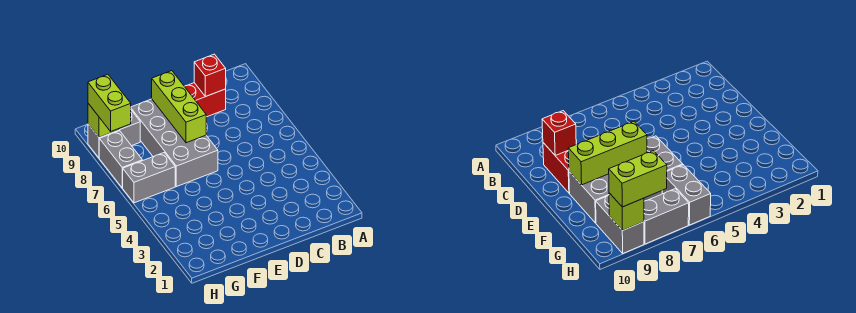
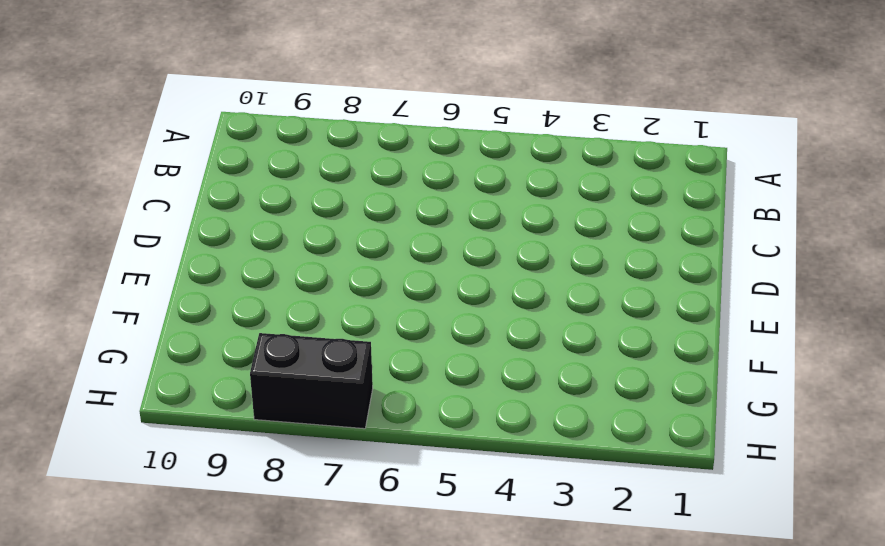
black 1x2 brick [250,333,373,429] -> grey 1x2 brick [99,131,142,188]
none -> red 1x2 brick [184,83,226,117]
none -> grey 2x4 brick [131,99,218,187]

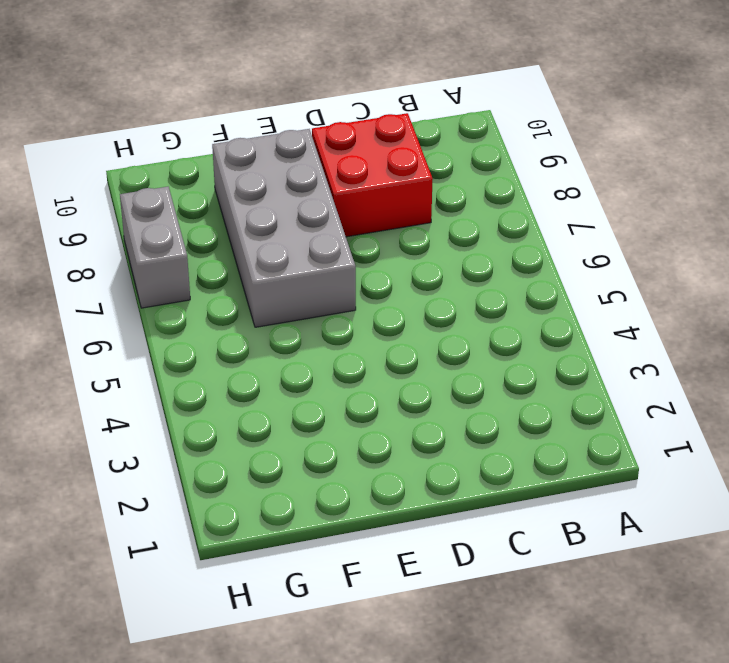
red 2x2 brick [312,113,433,237] -> red 1x2 brick [184,83,226,117]
none -> grey 1x2 brick [123,153,175,203]
none -> grey 1x2 brick [88,110,140,158]

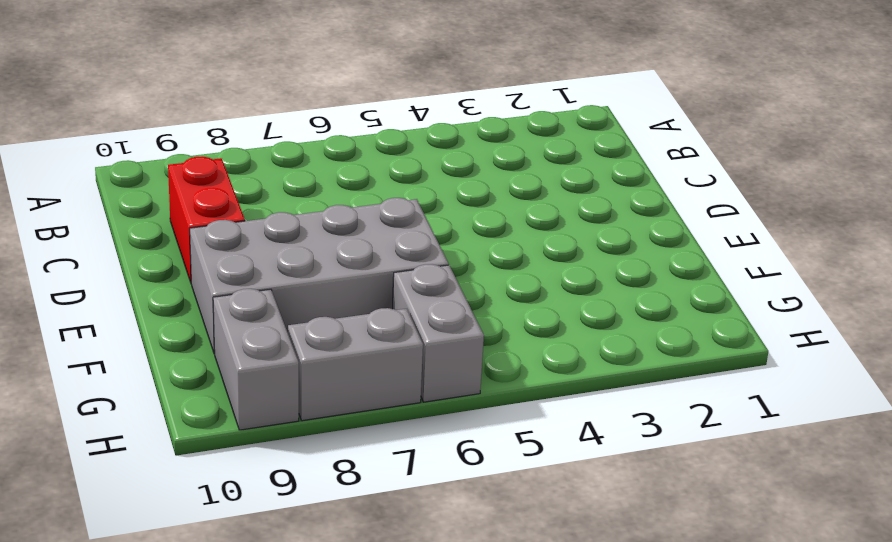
none -> red 1x1 brick [194,54,226,97]
none -> lime 1x3 brick [152,71,206,143]

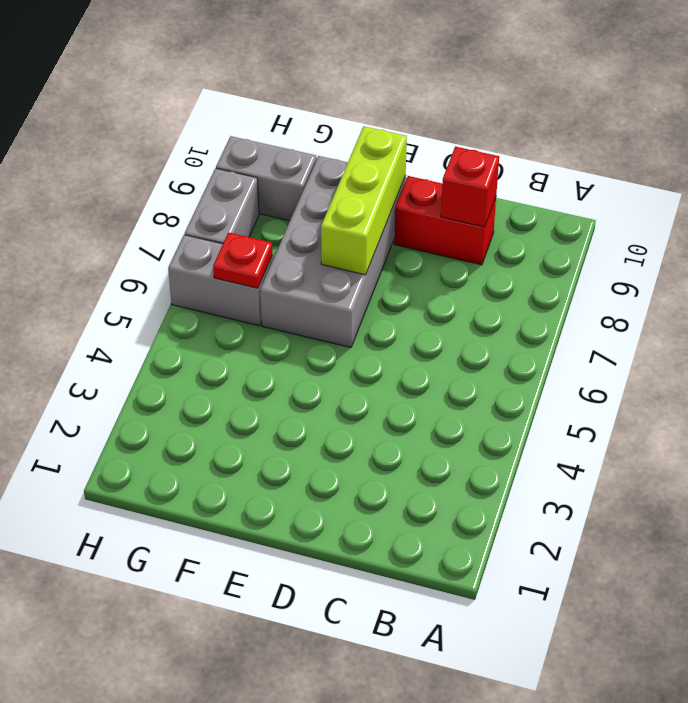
red 1x1 plate [213,233,273,288] -> none
none -> lime 1x1 brick [88,104,119,137]
none -> lime 1x2 brick [88,74,131,131]

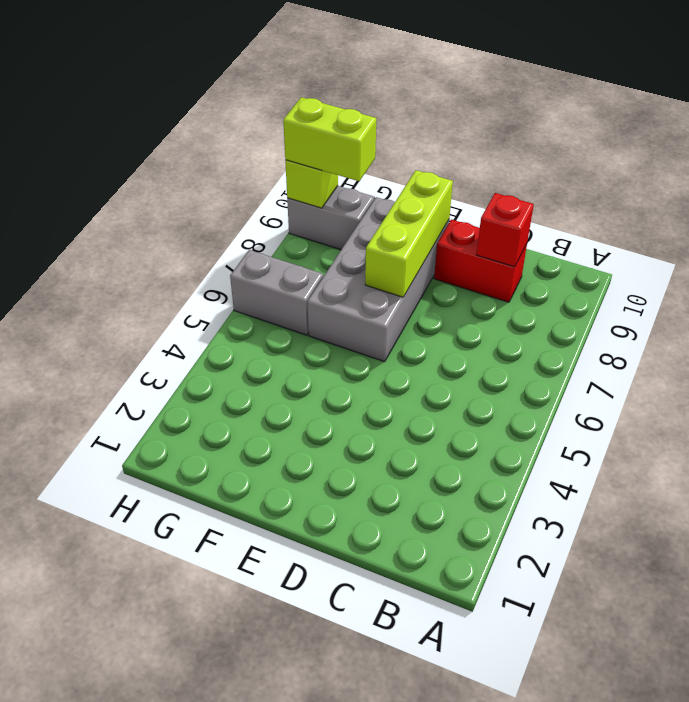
lime 1x2 brick [283,97,376,181] -> lime 1x2 brick turned to [88,74,131,131]
none -> grey 1x2 brick [99,131,142,188]

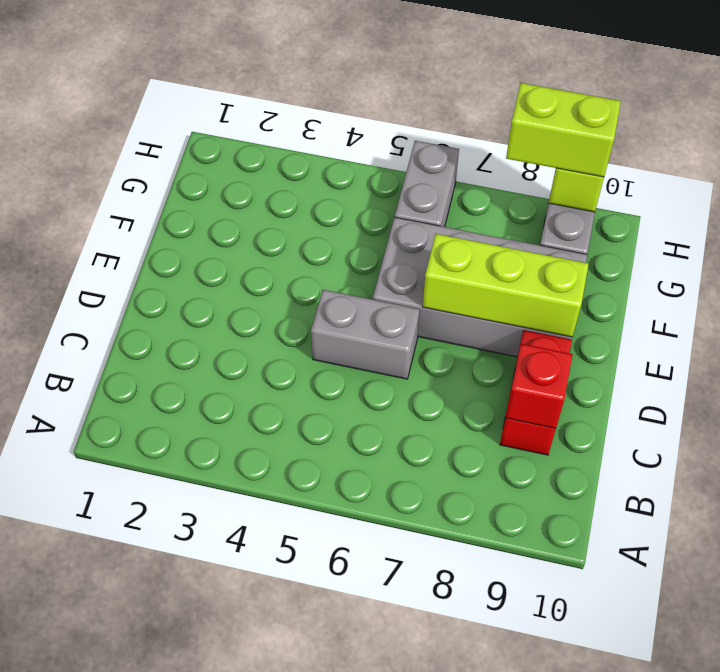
grey 1x2 brick [311,290,420,379] -> grey 1x2 brick moved to [99,131,142,188]

